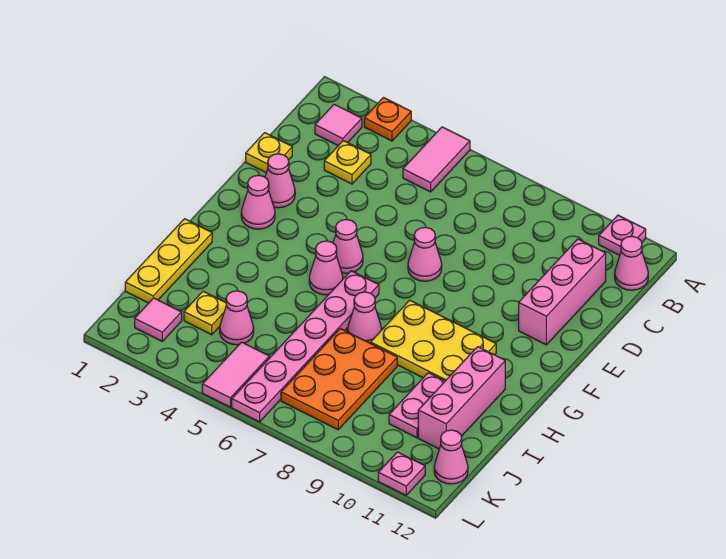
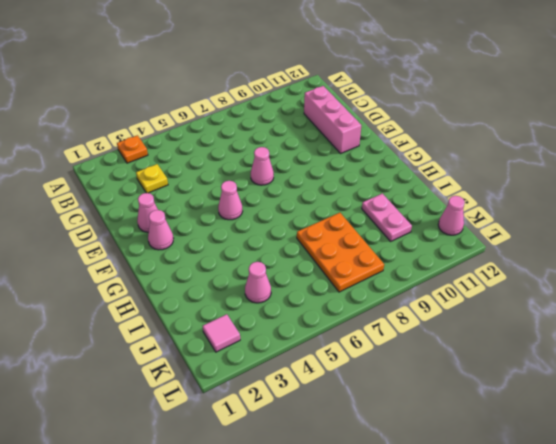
none -> pink 1x2 tile [403,127,470,192]
none -> pink 1x1 plate [599,215,646,255]
none -> pink 1x1 tile [315,104,362,146]

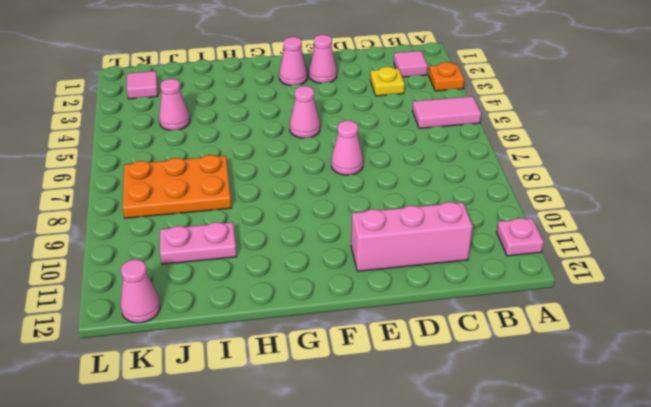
none -> pink 1x1 cone [615,236,648,290]
none -> yellow 1x1 plate [246,133,292,173]
none -> pink 1x1 cone [309,241,343,295]

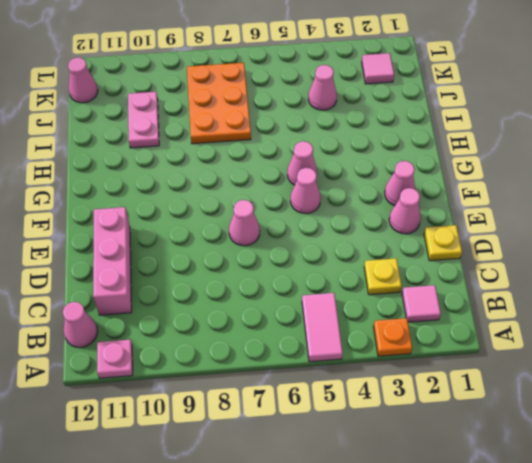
none -> pink 1x6 plate [232,271,379,422]
none -> yellow 2x3 plate [371,300,496,381]
none -> yellow 1x3 plate [125,219,212,303]

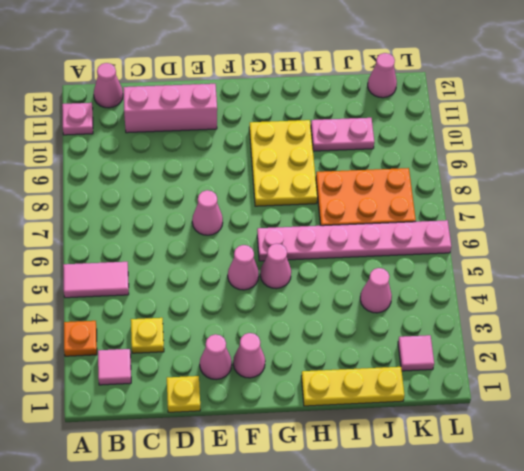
none -> pink 1x1 cone [348,292,382,343]
none -> pink 1x3 brick [418,347,505,449]
none -> yellow 1x1 plate [184,291,226,335]

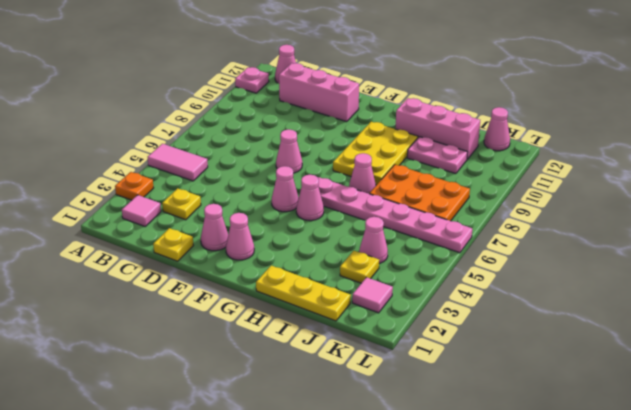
none -> pink 1x2 tile [202,342,269,407]
none -> pink 1x1 plate [378,452,425,495]

